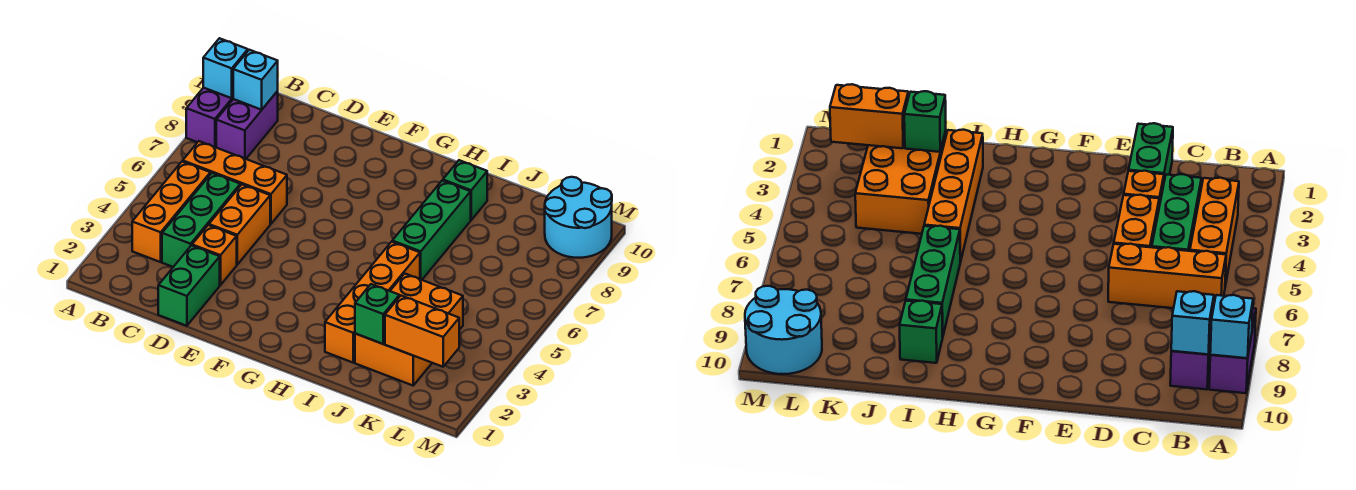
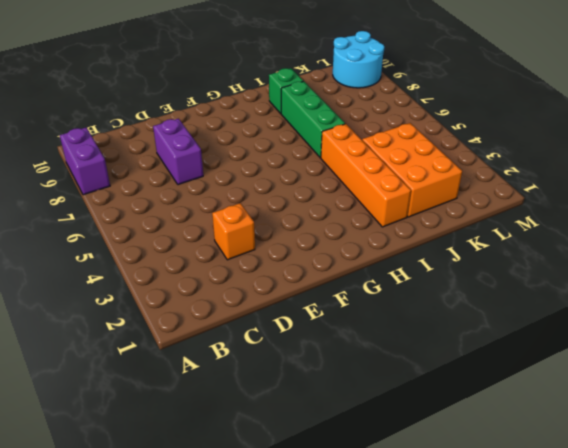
purple 1x2 brick [153,119,203,185] -> purple 1x2 brick moved to [216,91,278,159]
none -> orange 1x3 brick [132,161,210,262]
none -> orange 1x3 brick [183,141,287,224]
none -> green 1x3 brick [162,173,240,267]

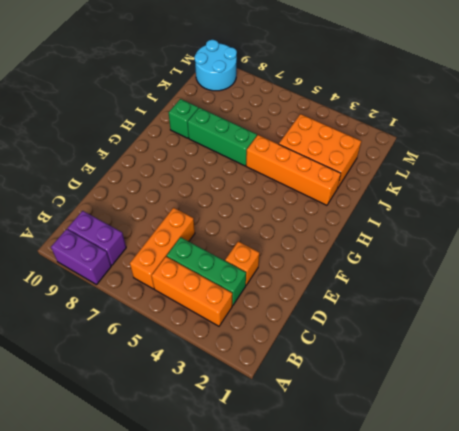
none -> green 1x2 brick [158,246,220,326]
none -> orange 1x2 brick [209,185,270,264]
none -> cyan 1x1 brick [203,38,248,98]

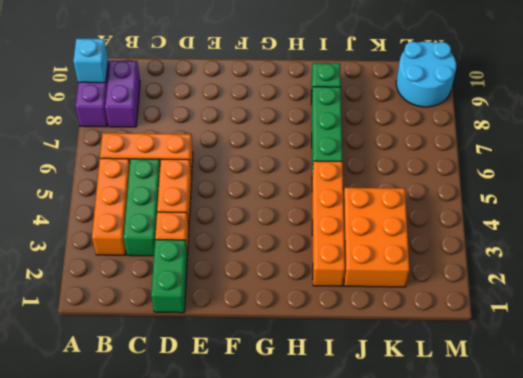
none -> cyan 1x1 brick [233,50,278,110]
none -> green 1x1 brick [355,284,399,344]
none -> orange 1x2 brick [385,296,459,367]

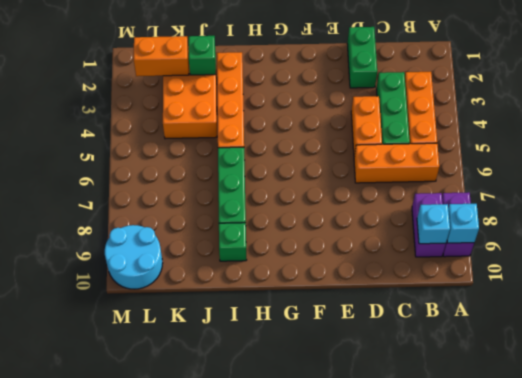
none -> orange 1x1 brick [192,225,237,285]

